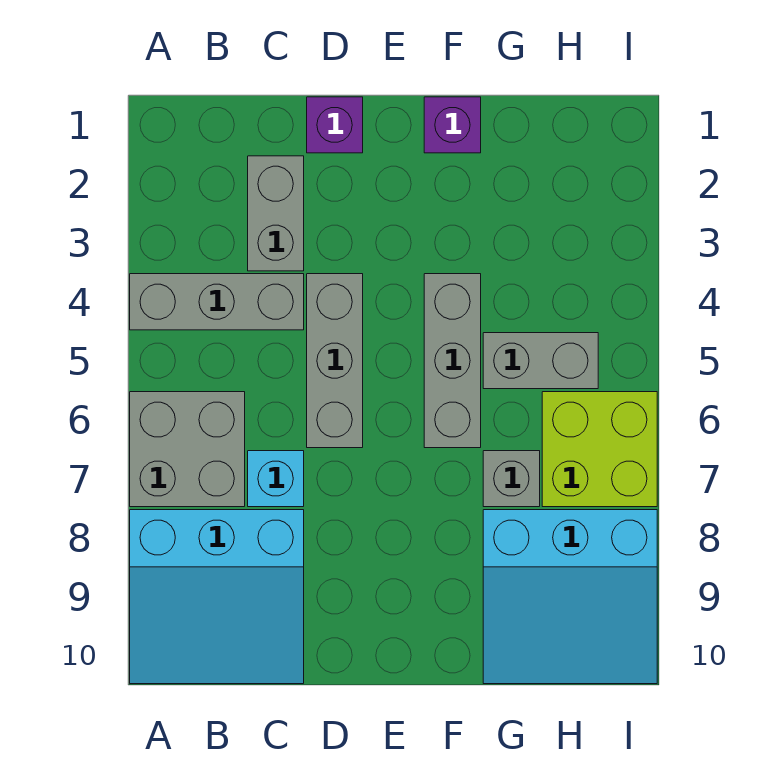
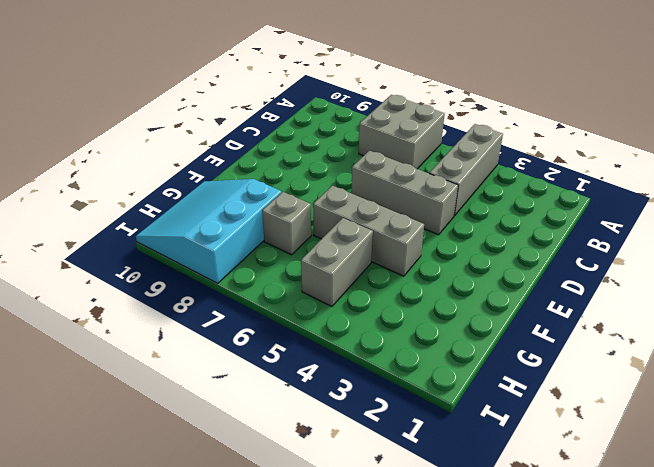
none -> cyan 3x3 slope [130,510,304,684]
none -> grey 1x2 brick [248,156,304,271]
none -> cyan 1x1 brick [248,451,304,507]

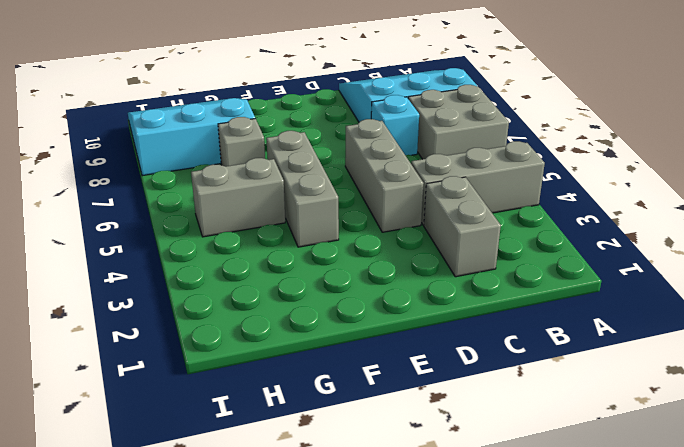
none -> purple 1x1 brick [307,97,363,153]
none -> purple 1x1 brick [424,97,481,153]
none -> lime 2x2 brick [542,392,657,507]

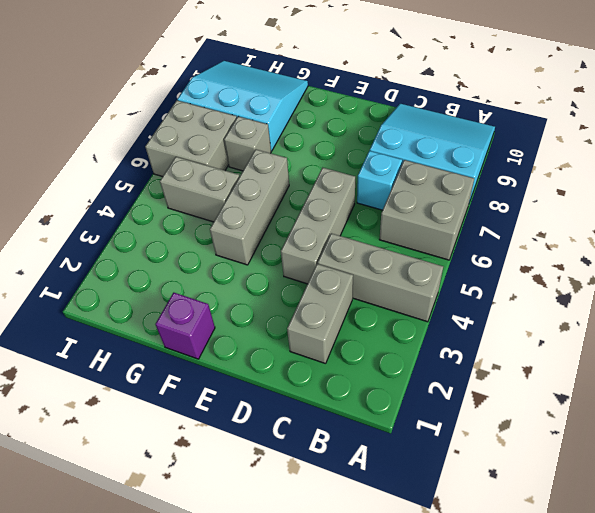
grey 2x2 brick [145,100,237,177] -> lime 2x2 brick [542,392,657,507]
none -> purple 1x1 brick [307,97,363,153]

